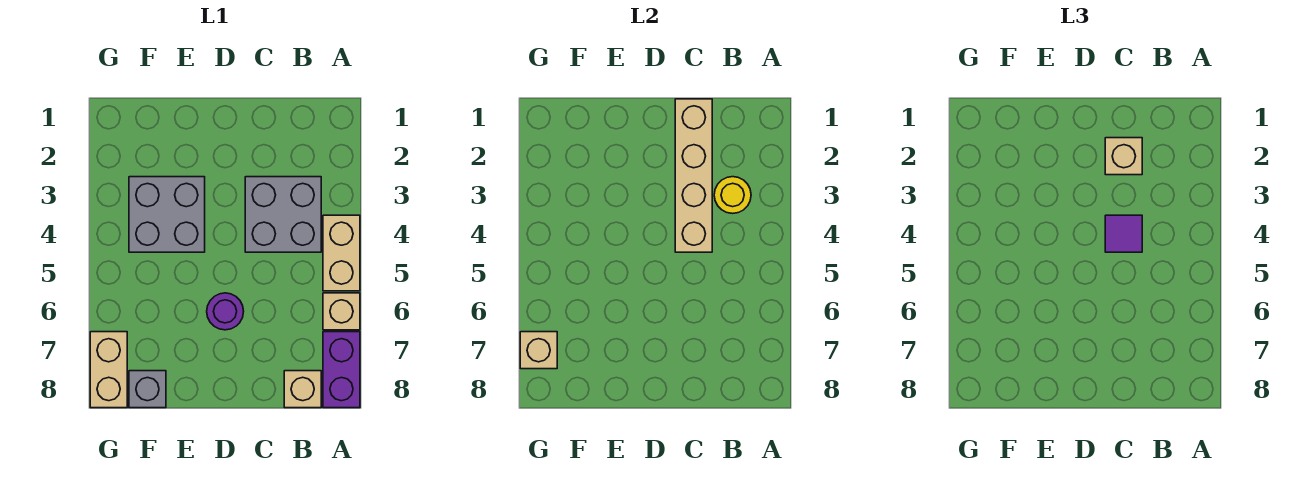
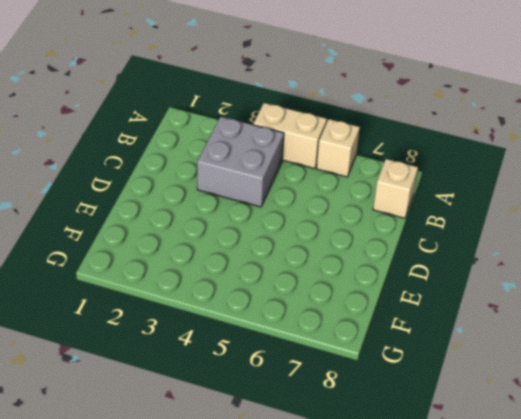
none -> purple 1x2 brick [323,332,360,408]
none -> purple 1x1 round brick [207,293,244,330]
none -> grey 2x2 brick [129,177,205,252]

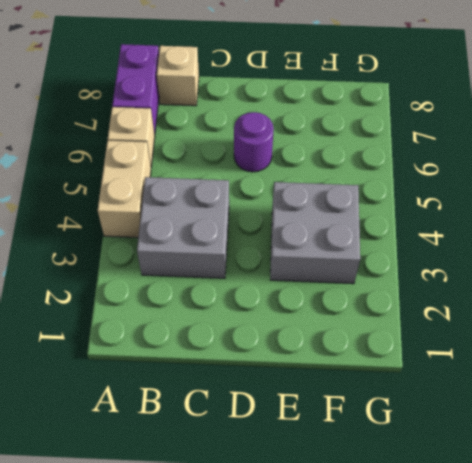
none -> grey 1x1 brick [129,371,166,408]
none -> tan 1x2 brick [90,332,127,408]
none -> yellow 1x1 round brick [714,177,751,213]

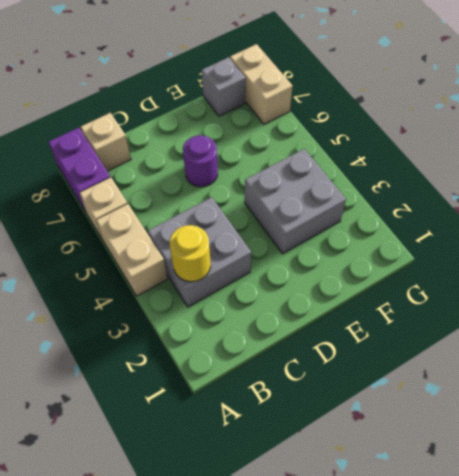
none -> tan 1x4 brick [675,99,712,252]
none -> tan 1x1 brick [520,332,557,369]
none -> tan 1x1 brick [1105,138,1142,175]

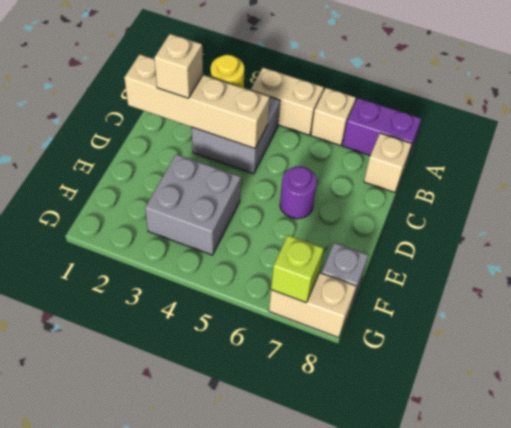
lime 1x1 brick [271,235,324,302] -> tan 1x1 brick [520,332,557,369]
none -> purple 1x1 tile [1105,215,1142,252]

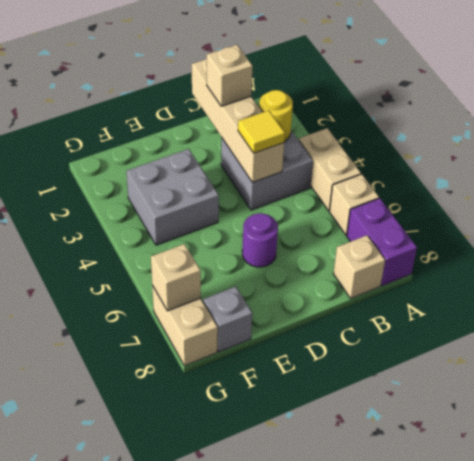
yellow 1x1 tile [238,110,285,153] -> purple 1x1 tile [1105,215,1142,252]

